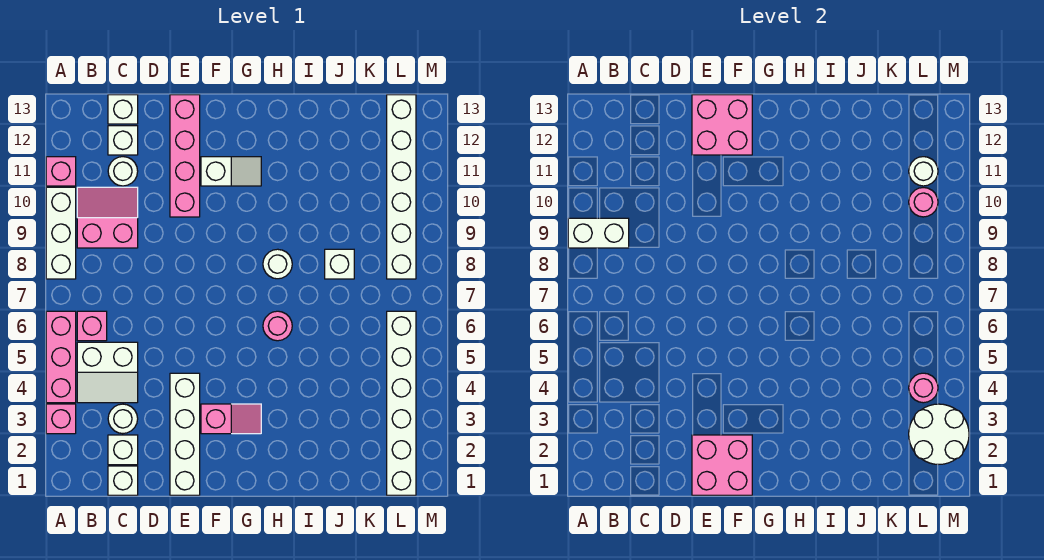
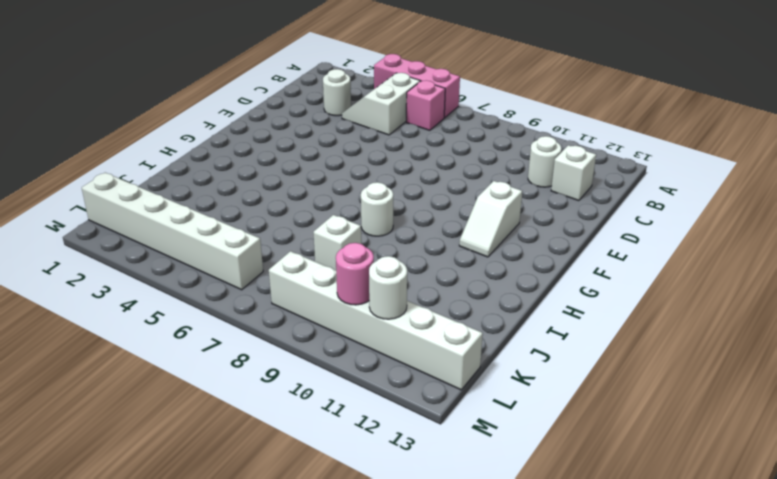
none -> pink 1x1 brick [46,404,76,434]
none -> white 1x3 brick [46,187,76,279]
none -> pink 1x1 brick [46,157,76,186]

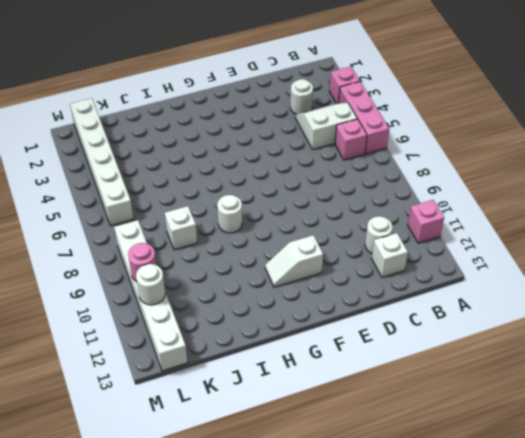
none -> white 1x3 brick [46,187,76,279]
none -> pink 2x2 slope [77,187,138,248]
none -> white 1x1 brick [108,466,138,495]

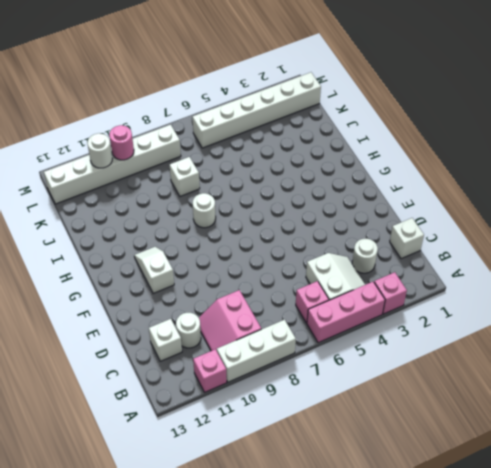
none -> white 1x1 brick [108,435,138,465]
none -> white 1x1 brick [108,95,138,124]
none -> white 1x4 brick [170,373,200,495]

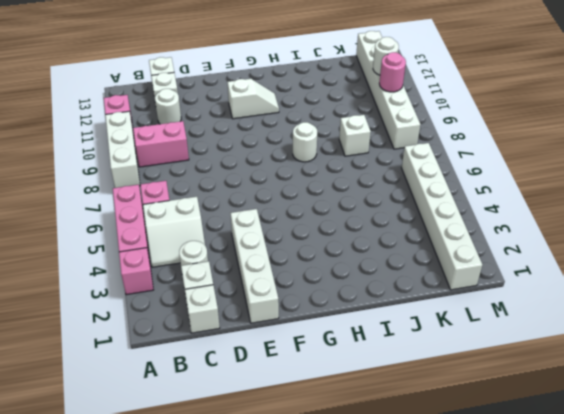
none -> pink 1x4 brick [170,95,200,217]
none -> pink 1x2 slope [201,404,261,434]
none -> pink 1x1 round brick [263,311,292,341]

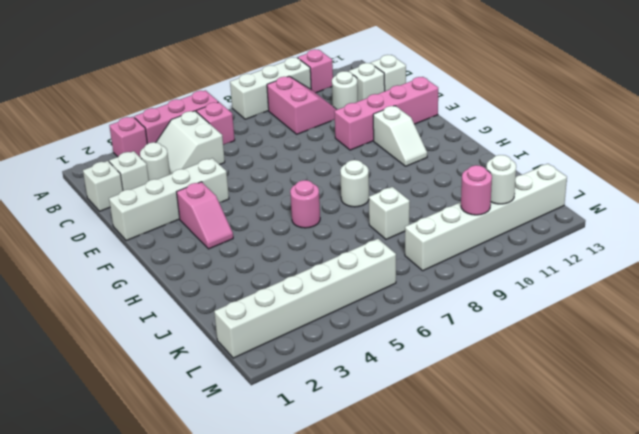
none -> white 1x2 brick [568,218,629,248]
none -> pink 2x2 brick [692,435,752,495]
none -> pink 2x2 brick [692,95,752,155]

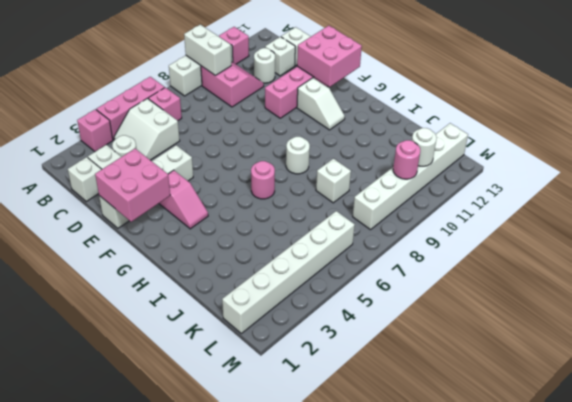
none -> white 2x2 round brick [909,404,969,464]
none -> pink 1x1 round brick [909,373,938,403]

